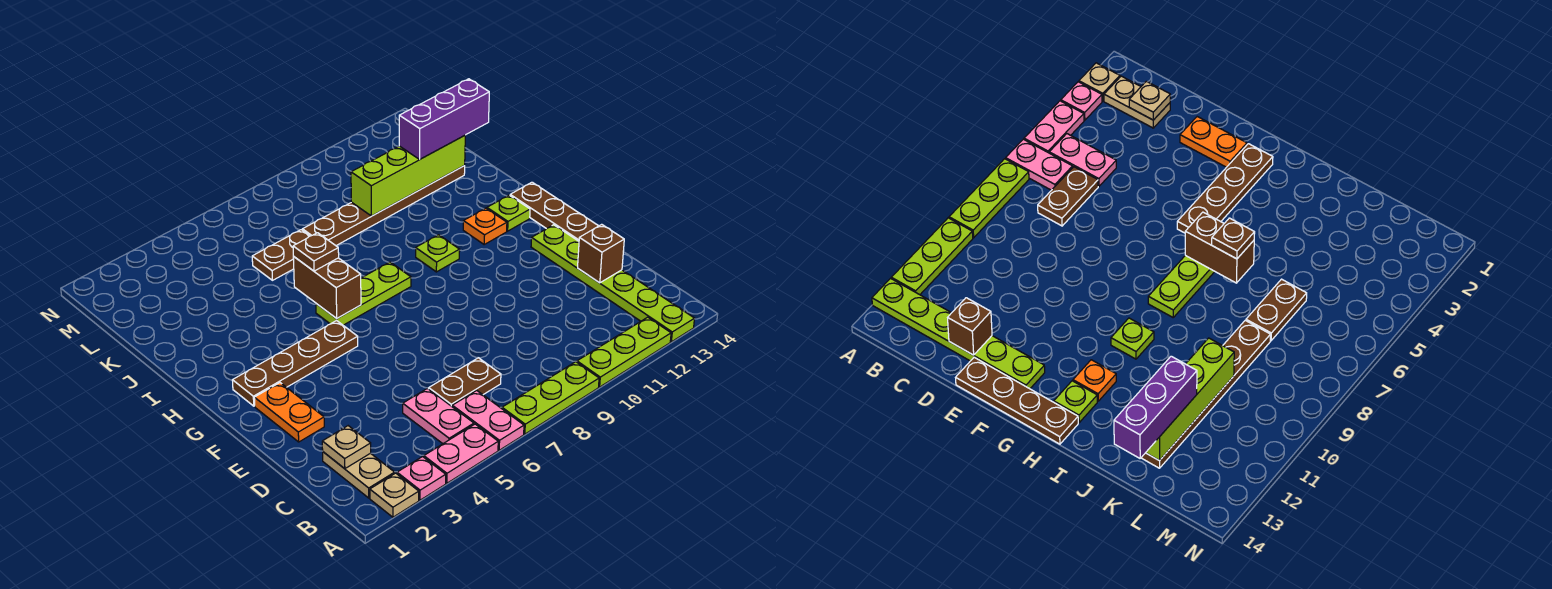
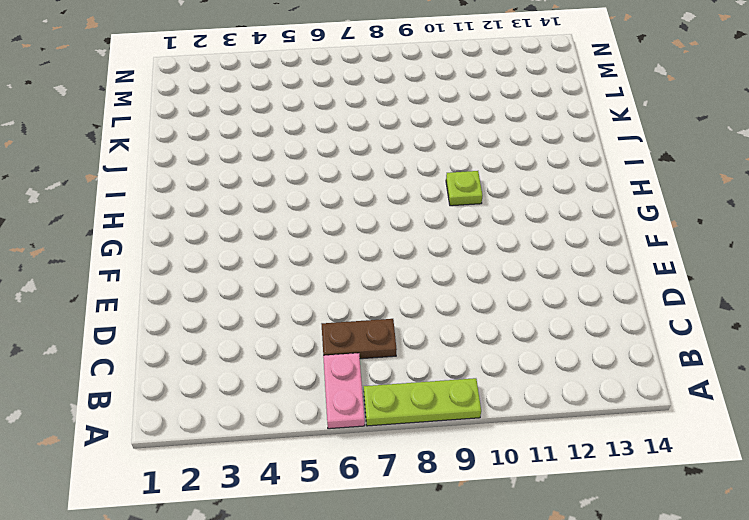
none -> tan 1x1 plate [370,473,419,517]
none -> pink 1x1 plate [397,457,446,500]
none -> pink 1x2 plate [424,424,498,483]

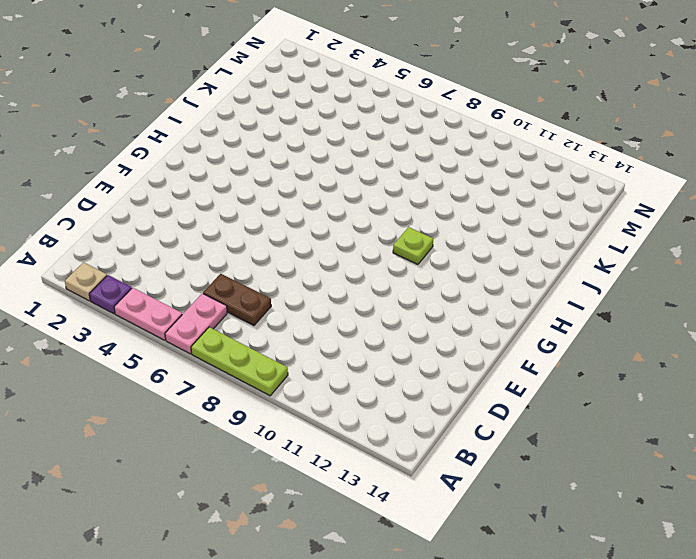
purple 1x1 plate [89,275,132,314] -> pink 1x1 plate [397,457,446,500]
none -> lime 1x3 plate [577,317,671,387]
none -> lime 1x6 plate [531,225,694,342]
none -> tan 1x2 plate [323,452,395,498]

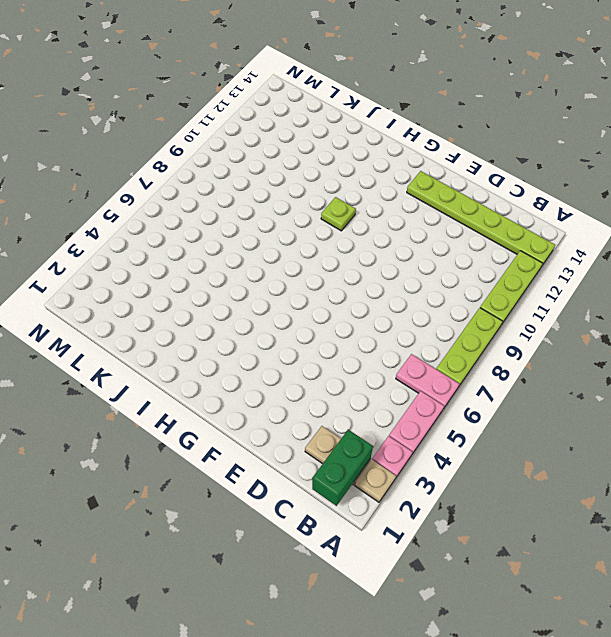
green 1x2 brick [312,429,373,506] -> none
none -> pink 1x2 plate [403,389,474,444]
none -> brown 1x2 plate [429,358,501,406]
none -> orange 1x2 plate [254,383,324,442]

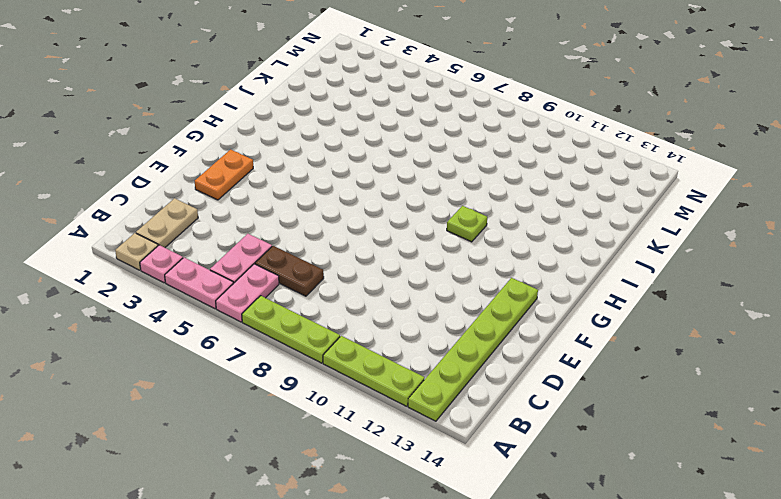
none -> brown 1x4 plate [510,182,598,241]
none -> brown 1x4 plate [232,320,358,406]
none -> lime 1x3 plate [316,262,411,325]

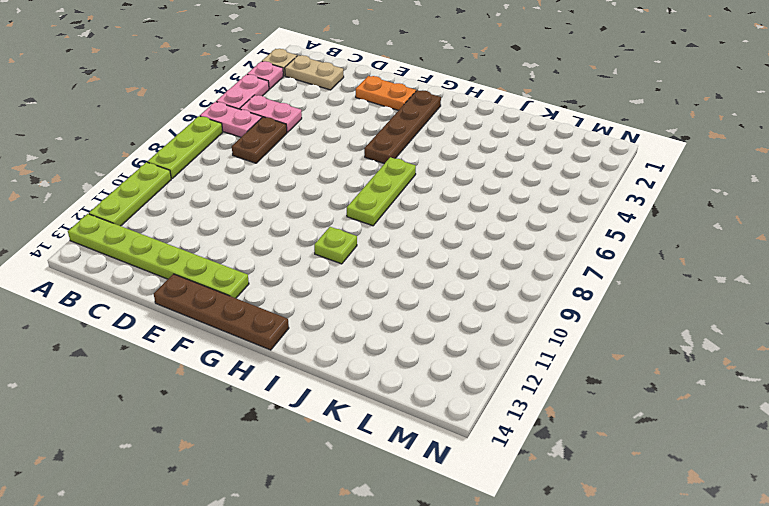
none -> orange 1x1 plate [463,208,507,244]
none -> lime 1x1 plate [487,195,530,231]
none -> brown 1x2 plate [252,230,310,280]

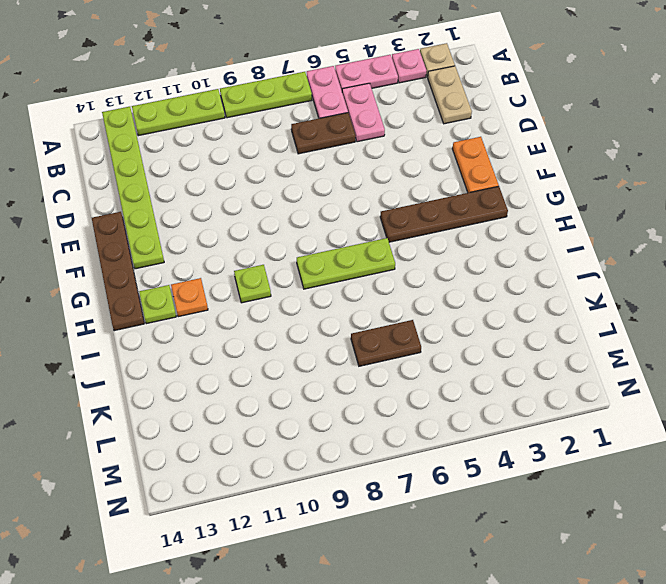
none -> brown 1x6 plate [302,166,465,246]
none -> tan 1x1 plate [322,426,371,469]
none -> brown 1x1 brick [578,224,624,283]

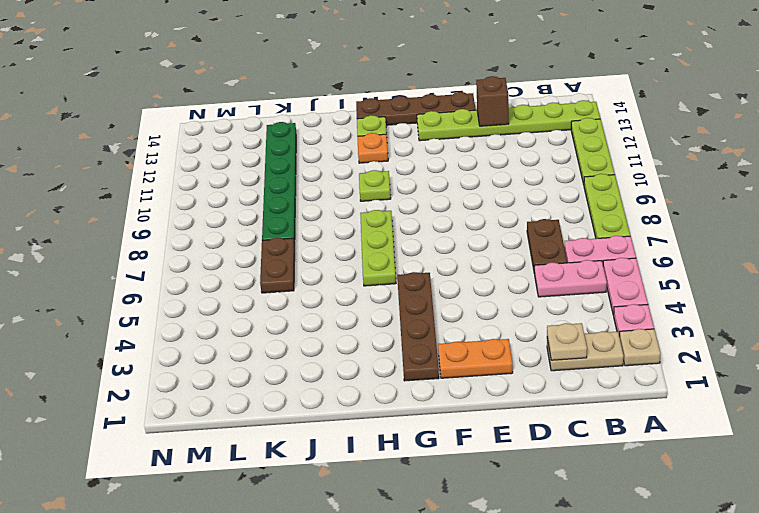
green 1x6 plate [262,122,296,245] -> brown 1x6 plate [302,166,465,246]
none -> brown 1x2 brick [293,257,361,318]
none -> lime 1x4 brick [351,136,465,216]
none -> brown 1x1 plate [293,233,339,271]

